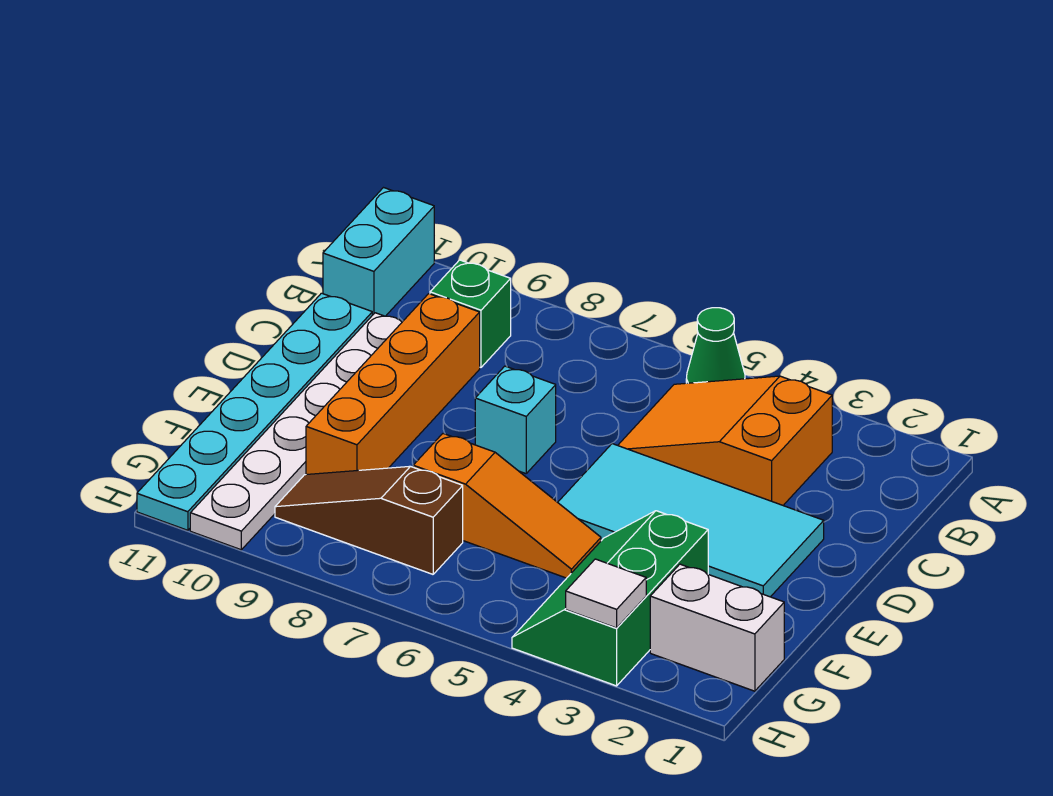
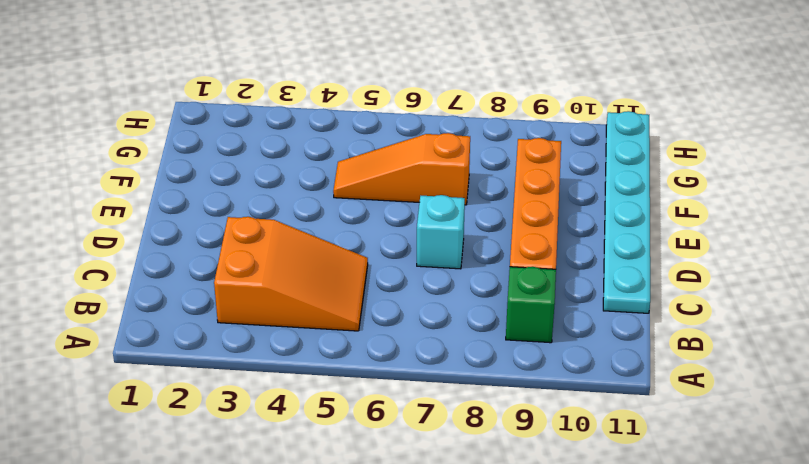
none -> green 1x1 cone [686,308,745,383]
none -> cyan 1x2 brick [323,188,434,316]
none -> white 1x6 plate [190,313,402,550]

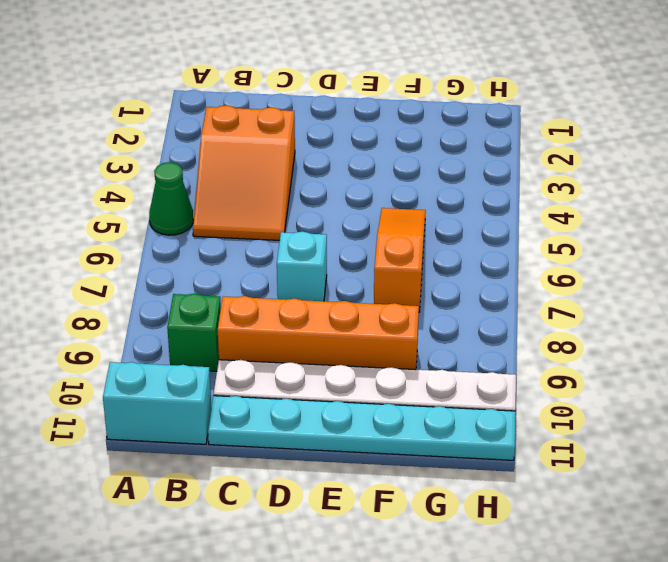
none -> cyan 2x4 tile [558,444,824,597]
none -> green 2x3 slope [512,511,708,686]
none -> white 1x2 brick [650,564,784,691]

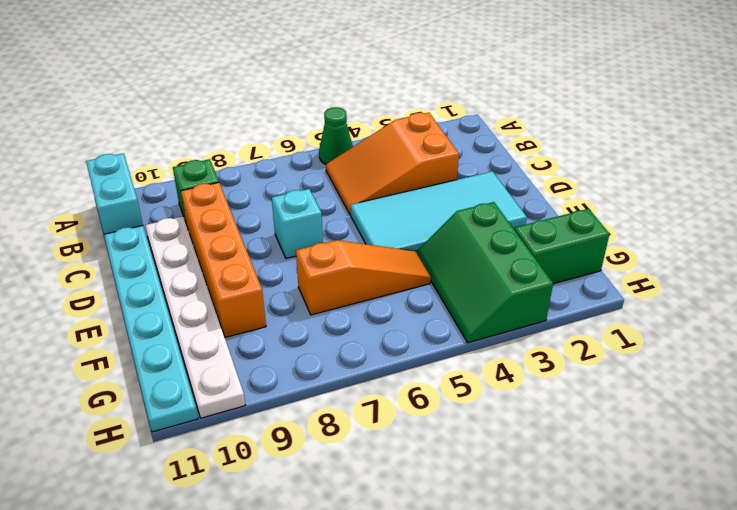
green 1x2 brick [514,209,609,284] -> white 1x2 brick [650,564,784,691]
none -> brown 1x3 slope [275,466,463,574]
none -> white 1x1 tile [566,559,646,628]

